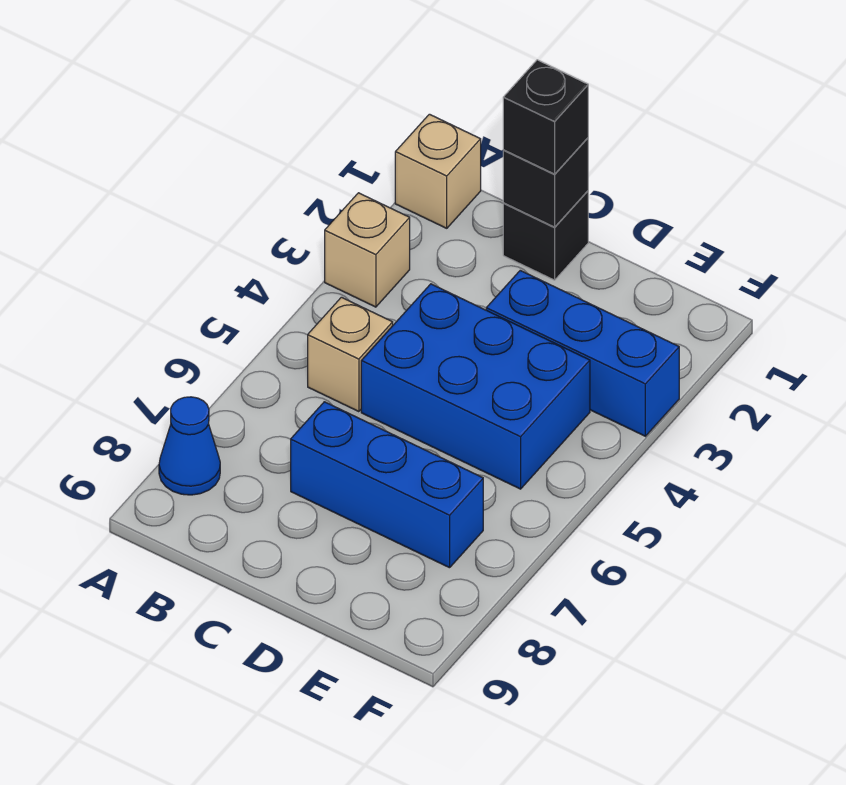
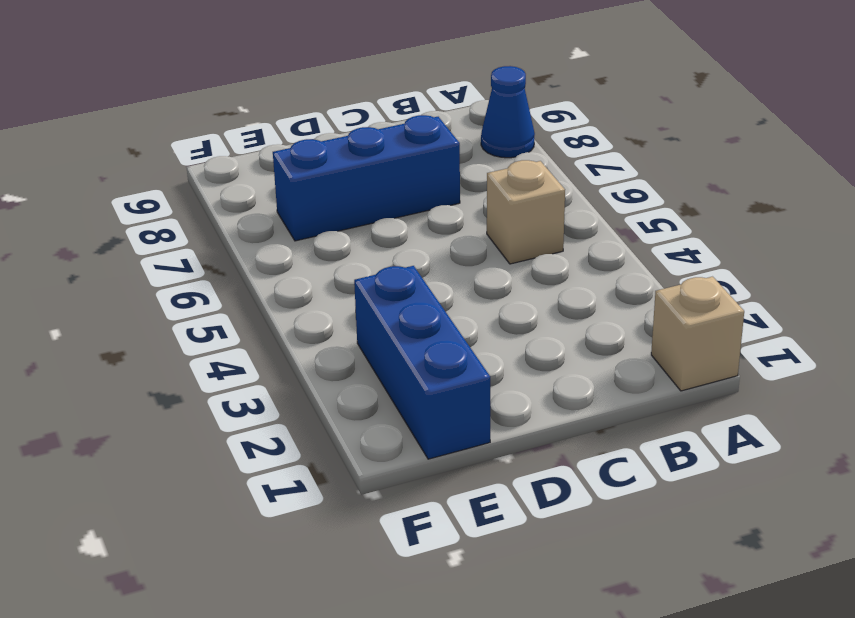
blue 1x3 brick [354,266,490,459] -> blue 1x3 brick turned to [486,270,679,436]
none -> tan 1x1 brick [325,193,410,307]
none -> black 1x1 brick [503,191,588,280]

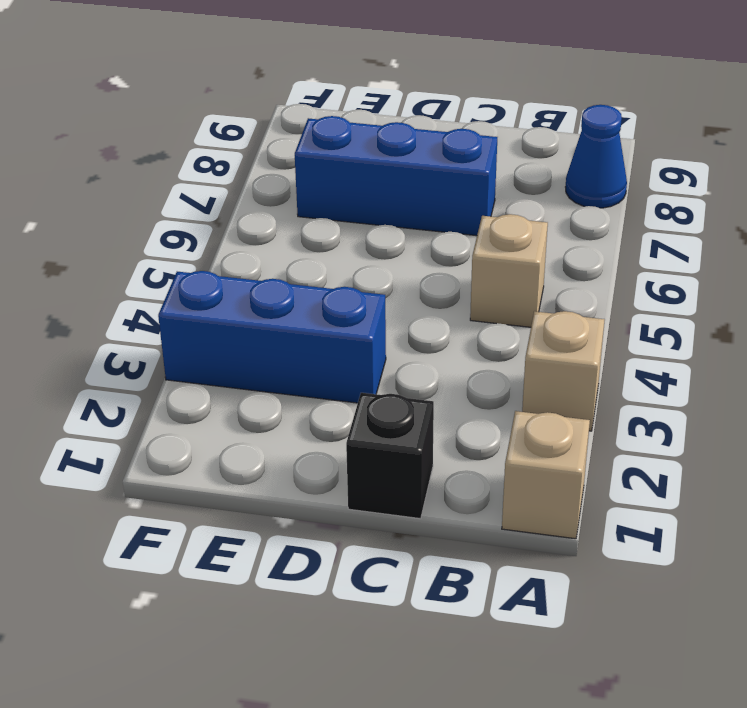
none -> blue 2x3 brick [361,284,590,489]
none -> black 1x1 brick [503,138,588,227]

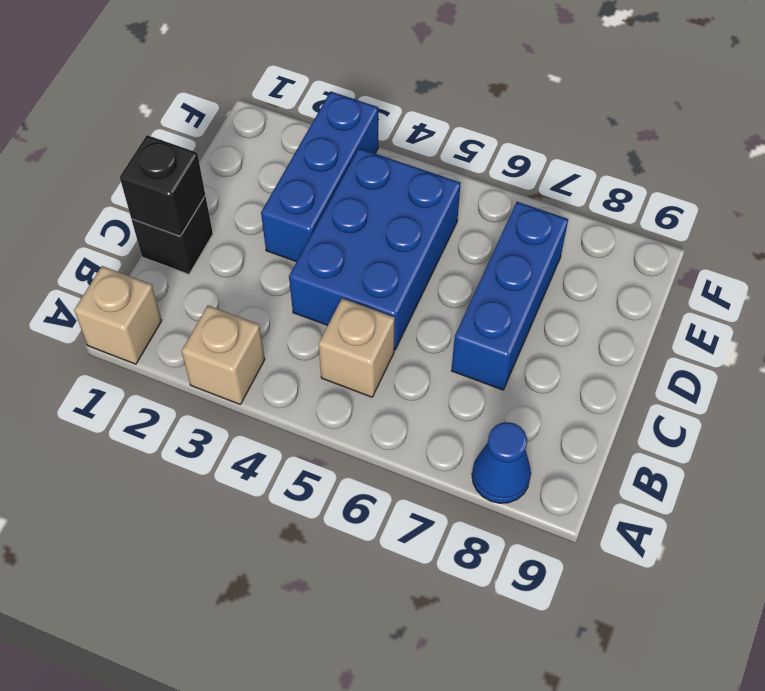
none -> black 1x1 brick [503,60,588,174]

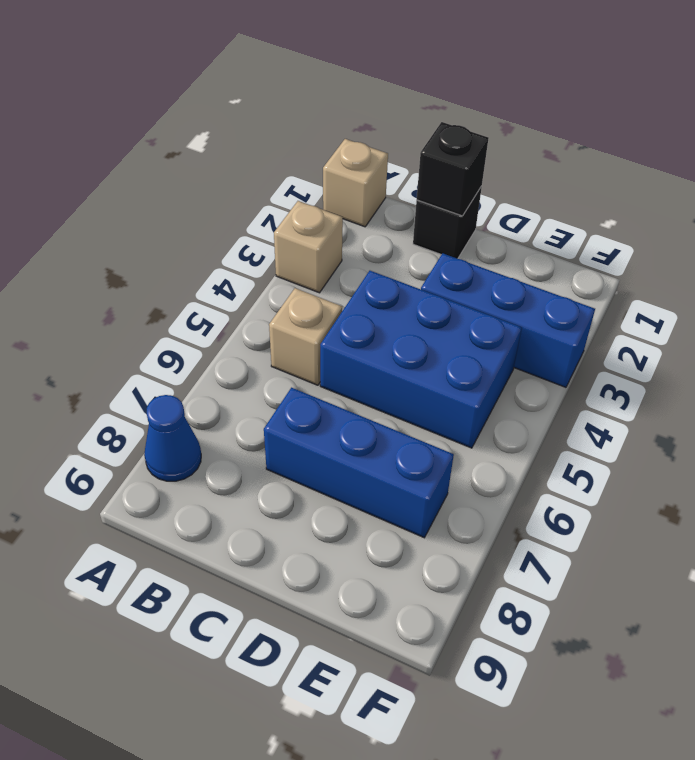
none -> black 1x1 brick [503,60,588,174]

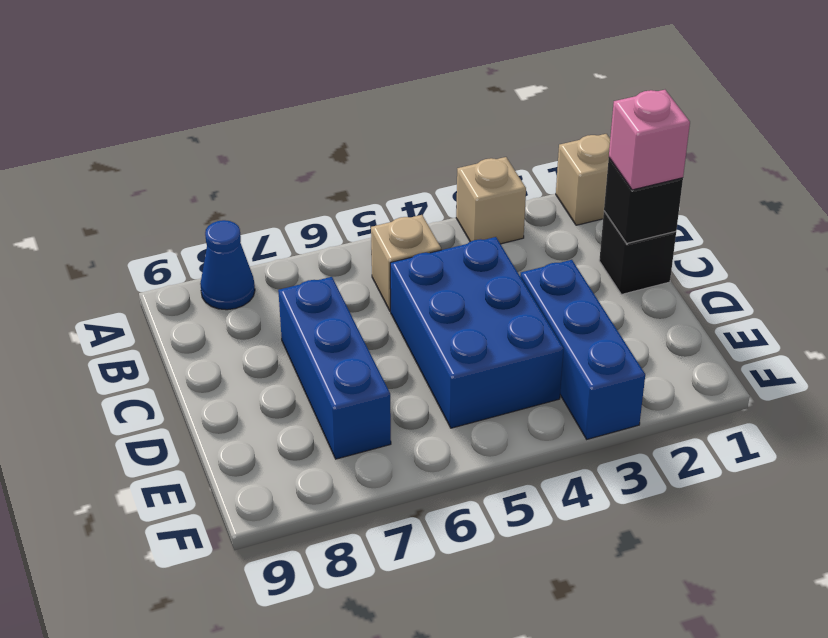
pink 1x1 brick [609,90,690,190] -> black 1x1 brick [503,60,588,174]

